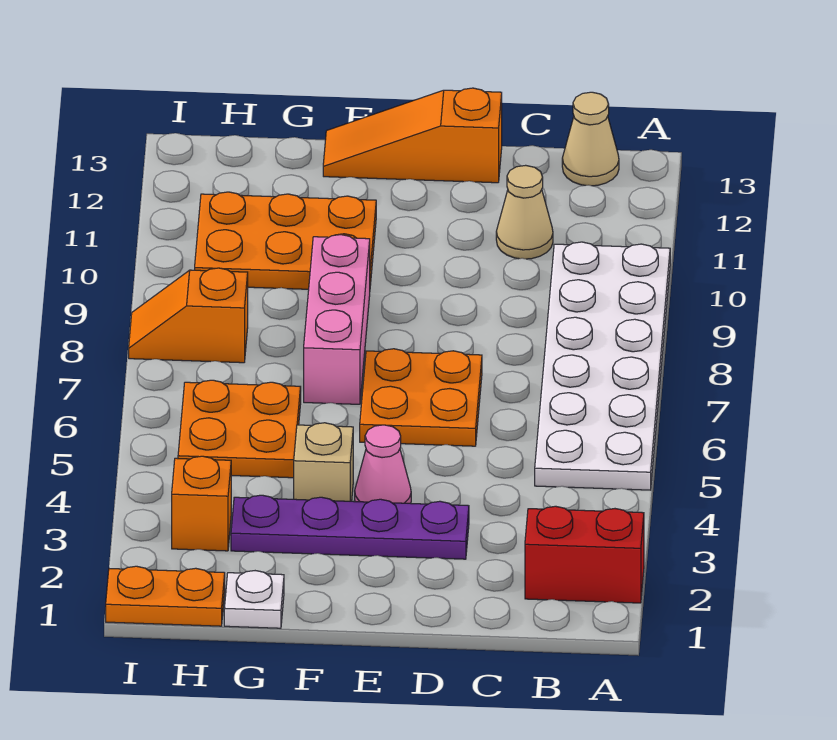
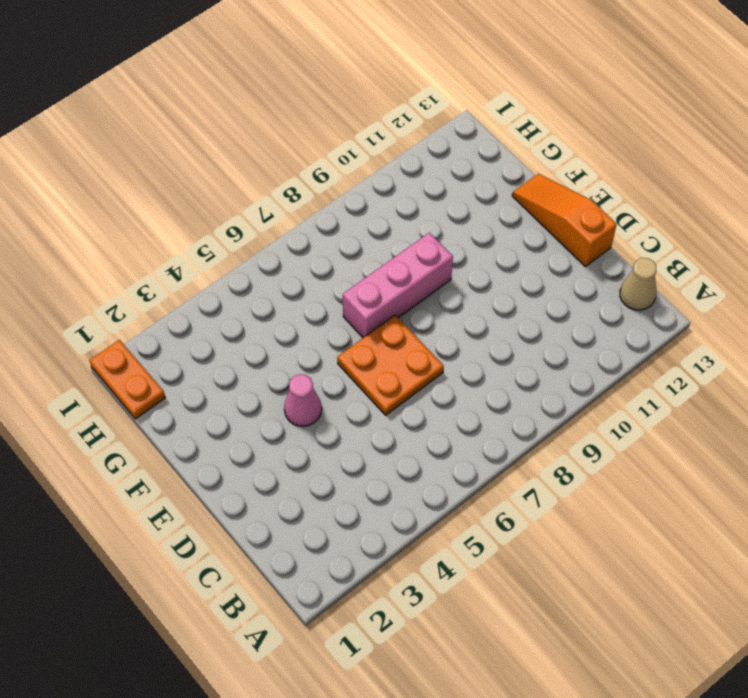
none -> red 1x2 brick [525,506,644,603]
none -> white 2x6 plate [535,242,670,490]
none -> tan 1x1 cone [496,165,553,259]

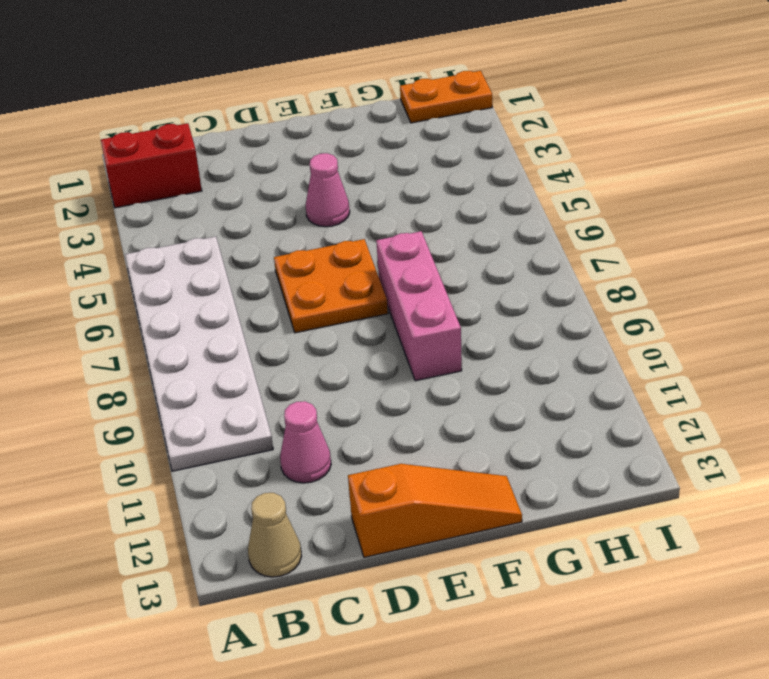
pink 1x1 cone [280,401,331,483] -> tan 1x1 cone [496,165,553,259]
none -> purple 1x4 plate [231,495,469,559]
none -> tan 1x1 brick [294,423,353,501]
none -> orange 2x3 plate [195,192,376,289]

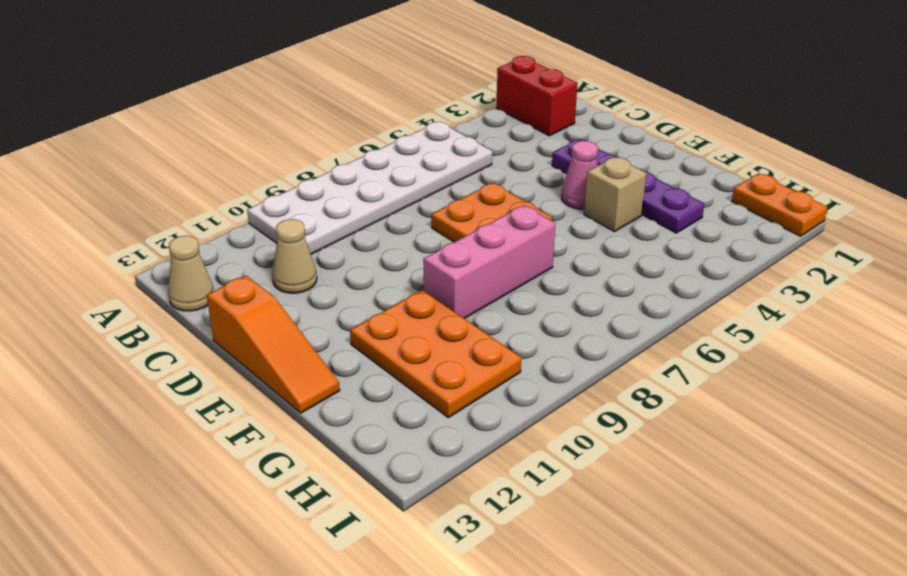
none -> white 1x1 plate [224,571,284,628]
none -> orange 2x2 plate [178,380,301,478]
none -> orange 1x1 brick [172,456,231,551]

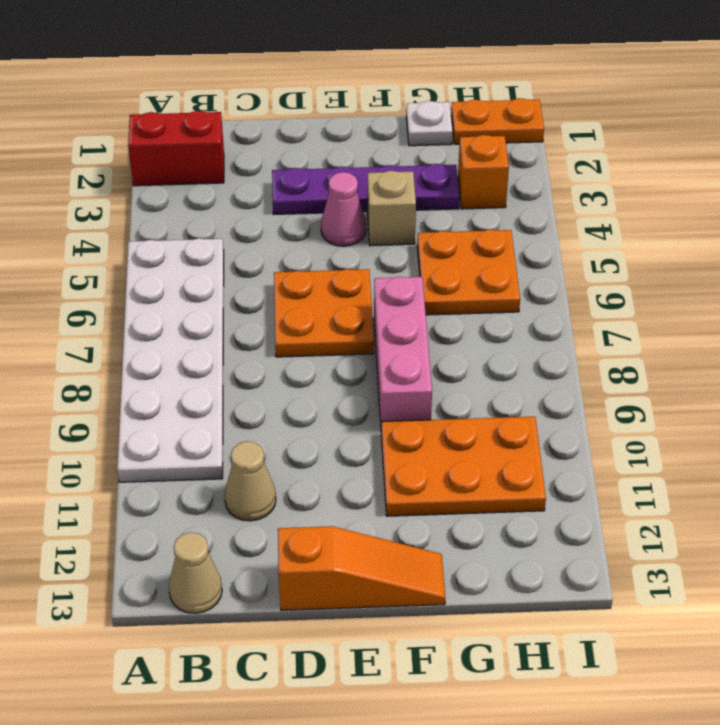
none -> orange 1x2 slope [129,268,248,363]

